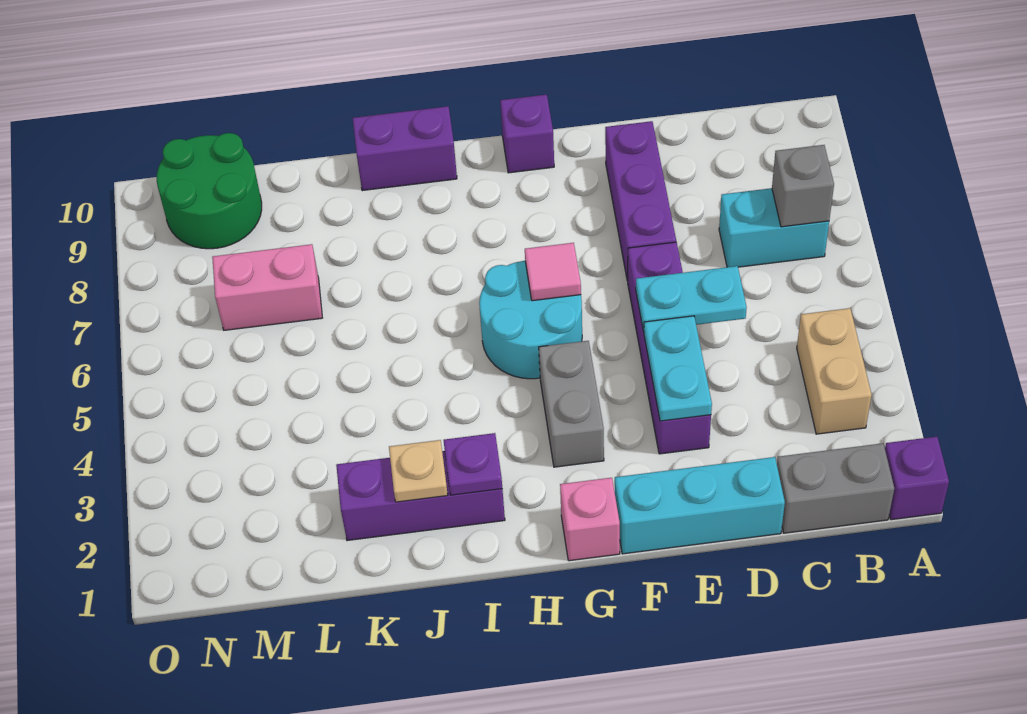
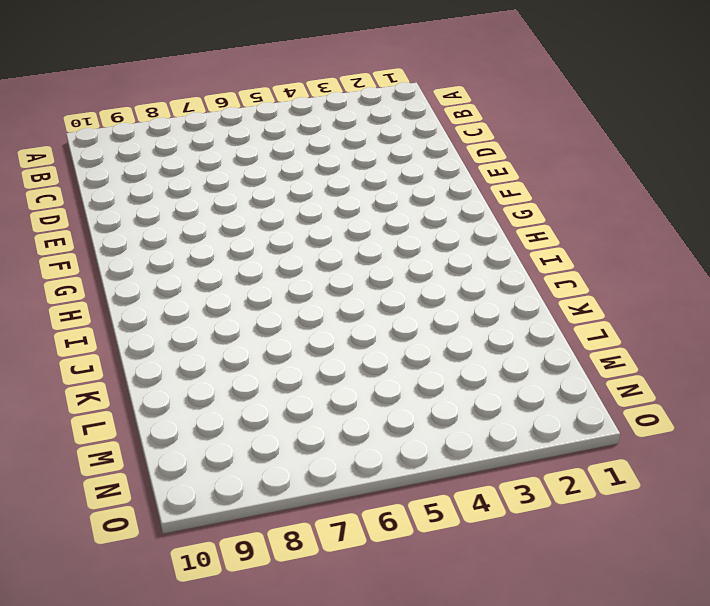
none -> purple 1x1 brick [885,437,949,520]
none -> grey 1x2 brick [777,443,894,533]
none -> tan 1x2 brick [797,308,872,434]

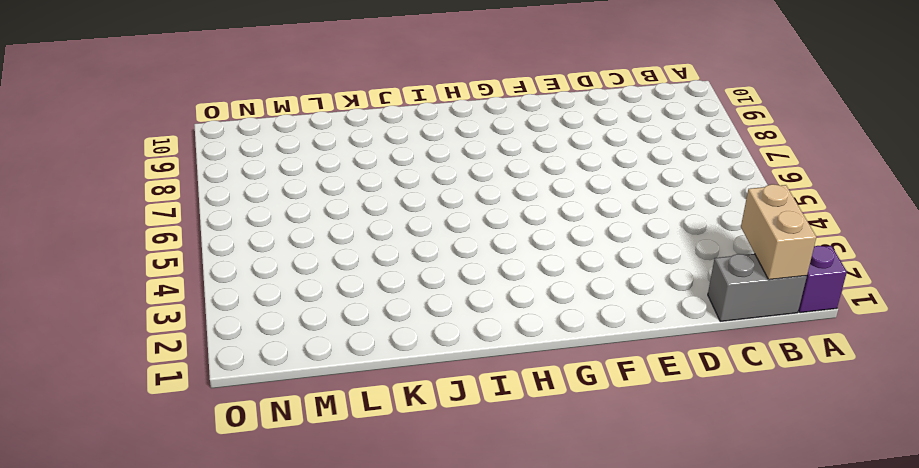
tan 1x2 brick [741,184,816,280] -> tan 1x2 brick moved to [797,308,872,434]
none -> cyan 1x2 brick [719,188,829,267]
none -> cyan 1x3 brick [615,457,785,554]
none -> purple 1x4 brick [628,242,711,454]

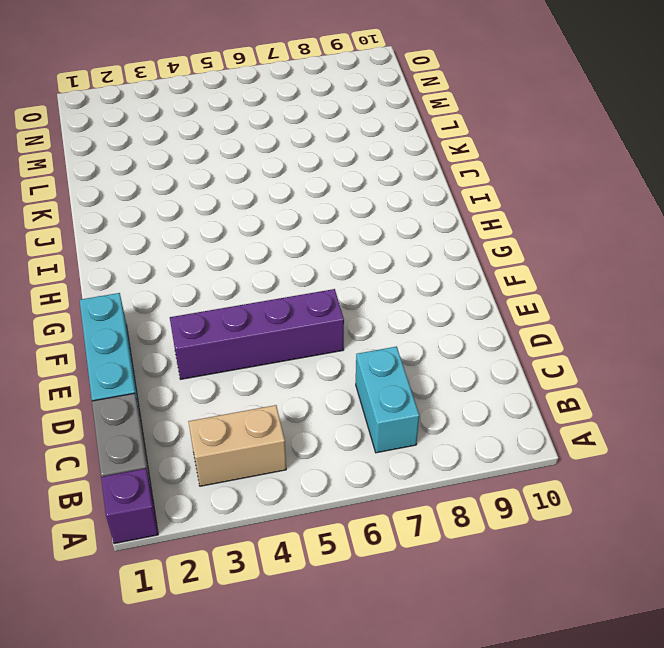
none -> purple 1x3 brick [605,121,676,281]
none -> pink 1x1 brick [560,478,620,561]
none -> grey 1x2 brick [539,341,604,467]

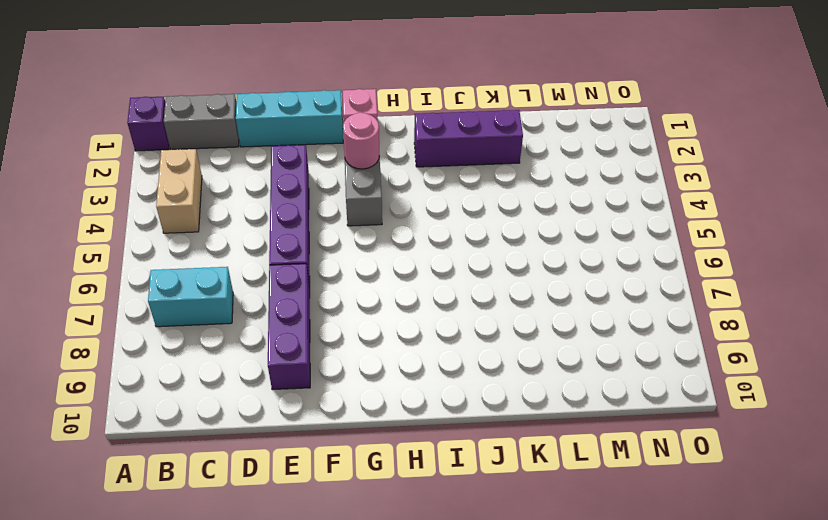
pink 1x1 round brick [343,113,379,169] -> none
none -> cyan 2x2 round brick [479,261,582,379]
none -> purple 1x1 brick [500,94,554,173]
none -> purple 1x2 brick [353,106,457,191]

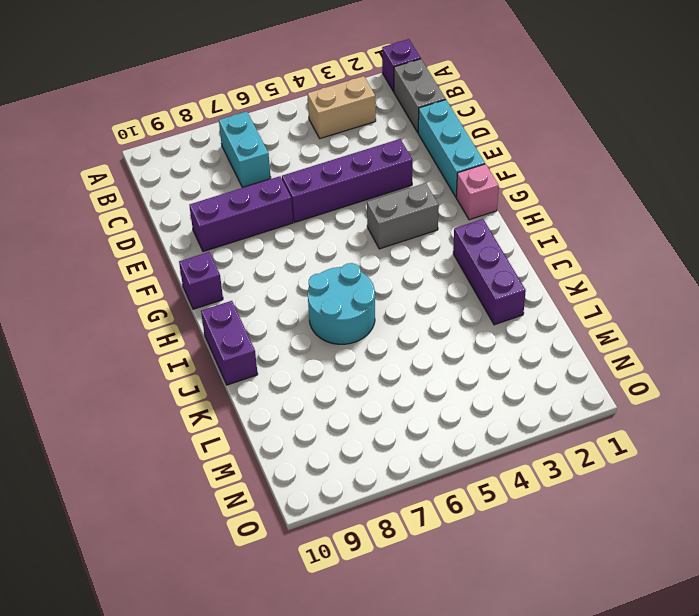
cyan 2x2 round brick [308,263,375,344] -> cyan 2x2 round brick moved to [479,261,582,379]
none -> pink 1x2 brick [212,244,322,330]
none -> green 2x2 round brick [157,133,262,249]
none -> grey 1x1 brick [772,145,834,227]

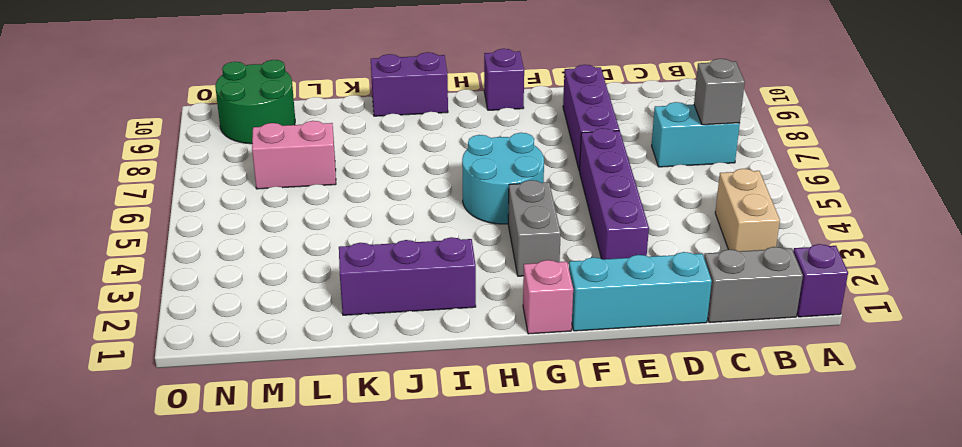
none -> cyan 1x2 plate [636,266,747,331]
none -> cyan 1x2 plate [644,316,712,421]
none -> pink 1x1 tile [525,243,581,301]

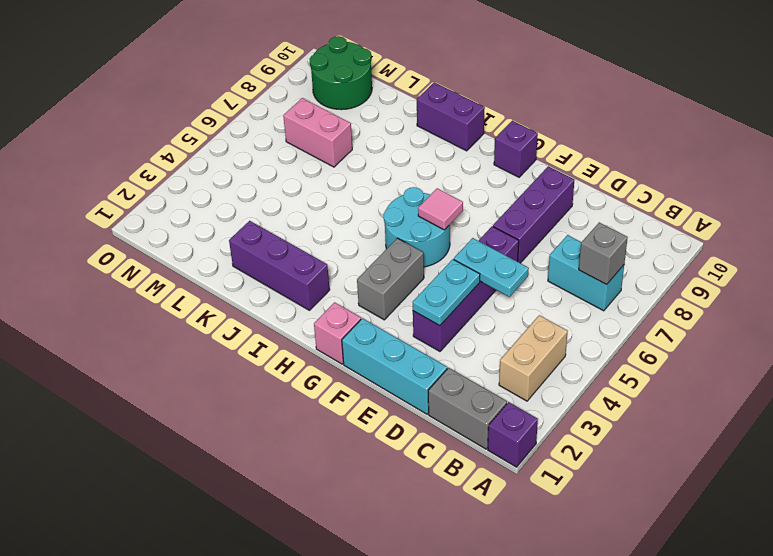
none -> purple 1x1 plate [444,433,502,495]
none -> tan 1x1 plate [389,440,448,502]

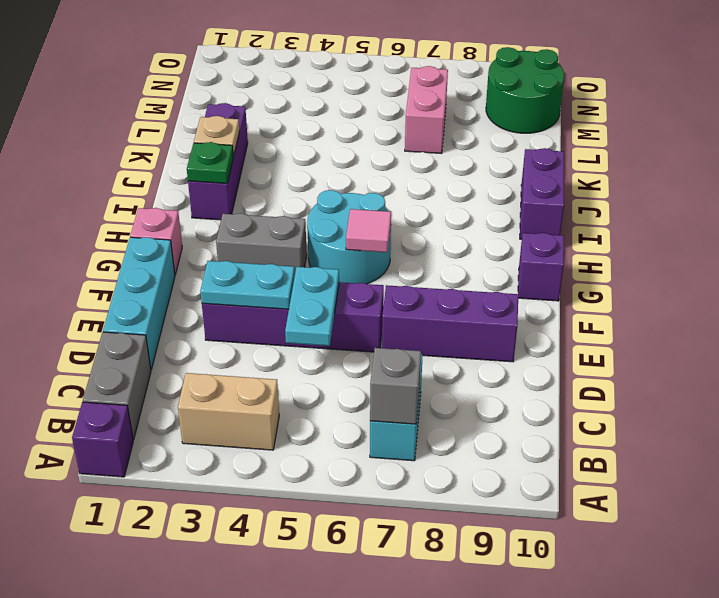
green 1x1 plate [187,142,233,183] -> purple 1x1 plate [444,433,502,495]

